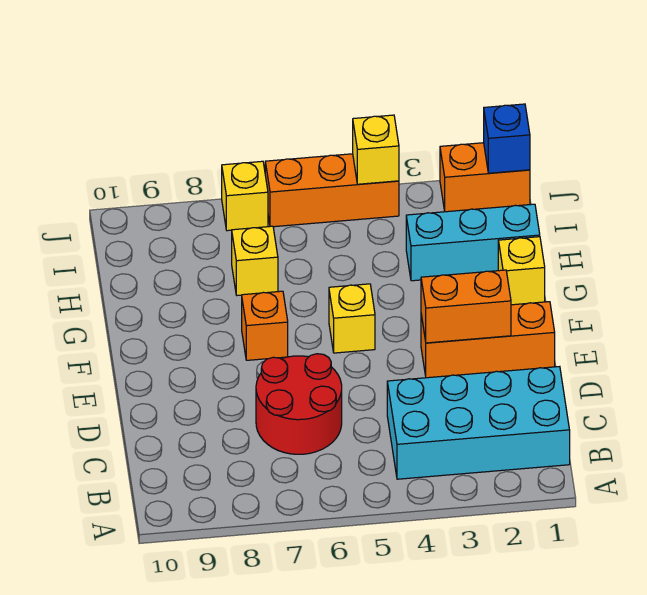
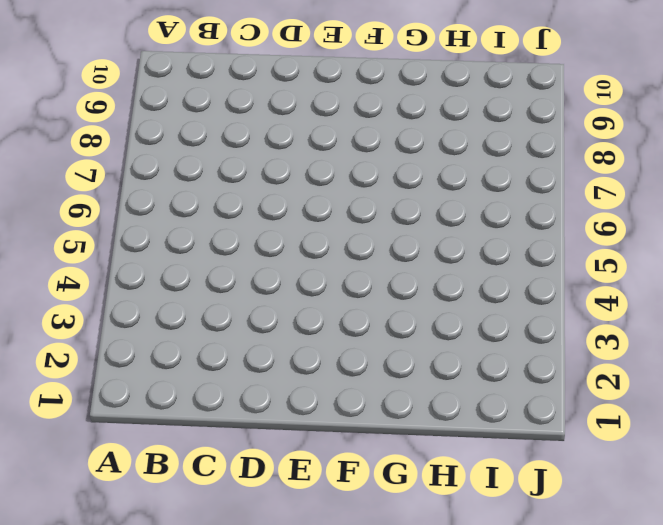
none -> cyan 2x4 brick [387,367,570,479]
none -> red 2x2 round brick [256,354,342,454]
none -> orange 1x3 brick [421,302,555,378]

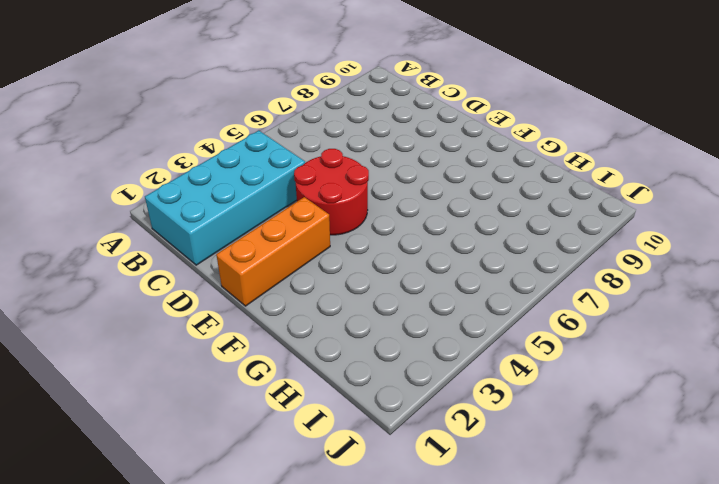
red 2x2 round brick [294,149,369,235] -> red 2x2 round brick moved to [256,354,342,454]
none -> yellow 1x1 brick [329,284,375,353]
none -> orange 1x1 brick [242,291,288,360]
none -> yellow 1x1 brick [498,237,545,305]

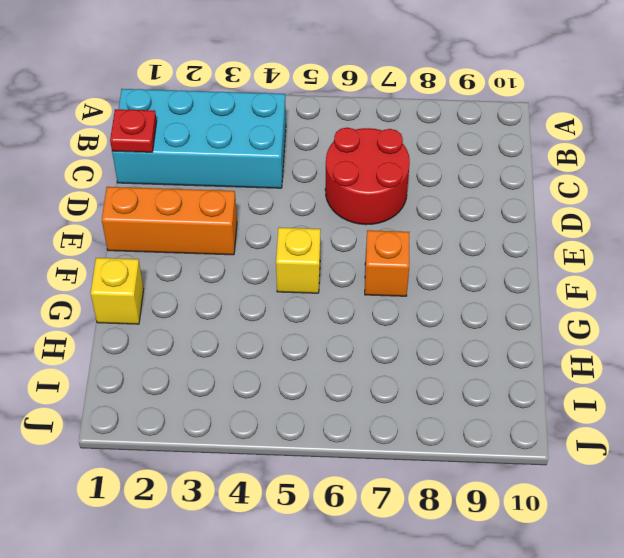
red 1x1 plate [110,109,157,152] -> none
none -> cyan 1x3 brick [406,204,540,281]
none -> yellow 1x1 brick [232,226,278,295]
none -> orange 1x2 brick [440,143,530,212]

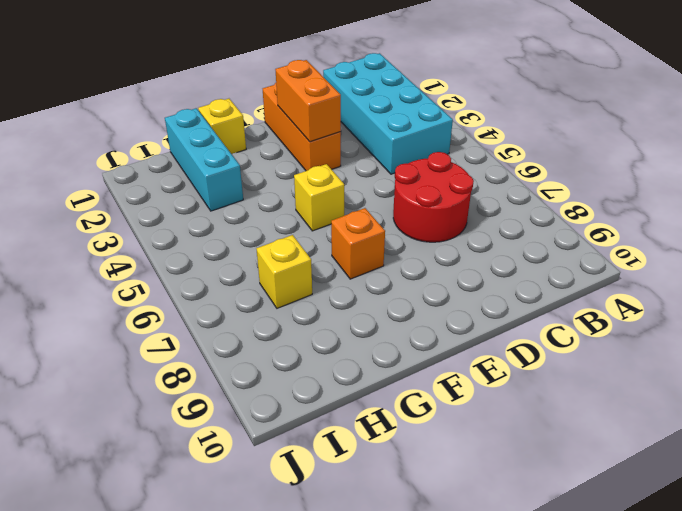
none -> orange 1x2 brick [440,143,530,212]
none -> orange 1x3 brick [265,154,399,227]
none -> yellow 1x1 brick [222,161,268,231]

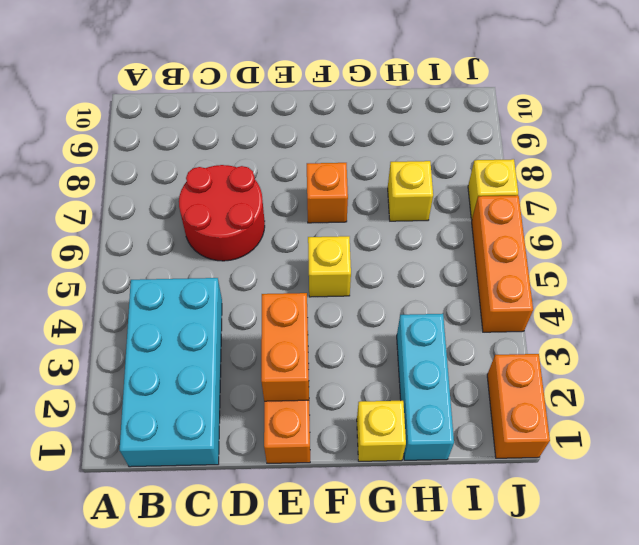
none -> blue 1x1 brick [484,104,530,173]
none -> yellow 1x1 brick [353,115,399,184]

